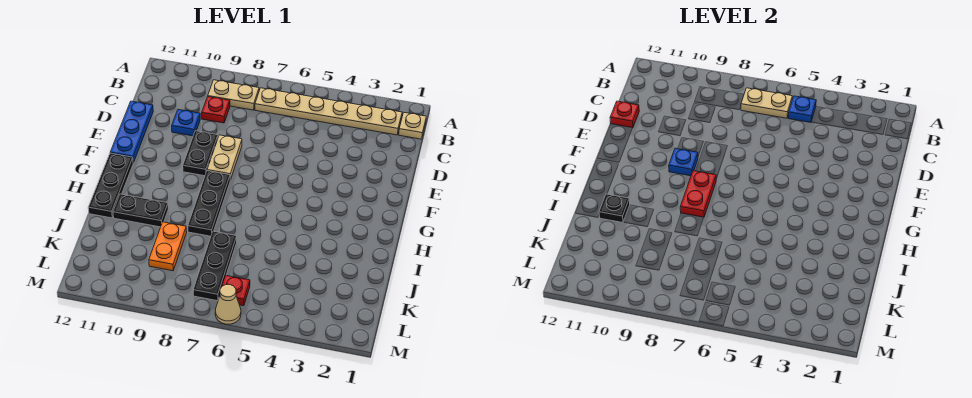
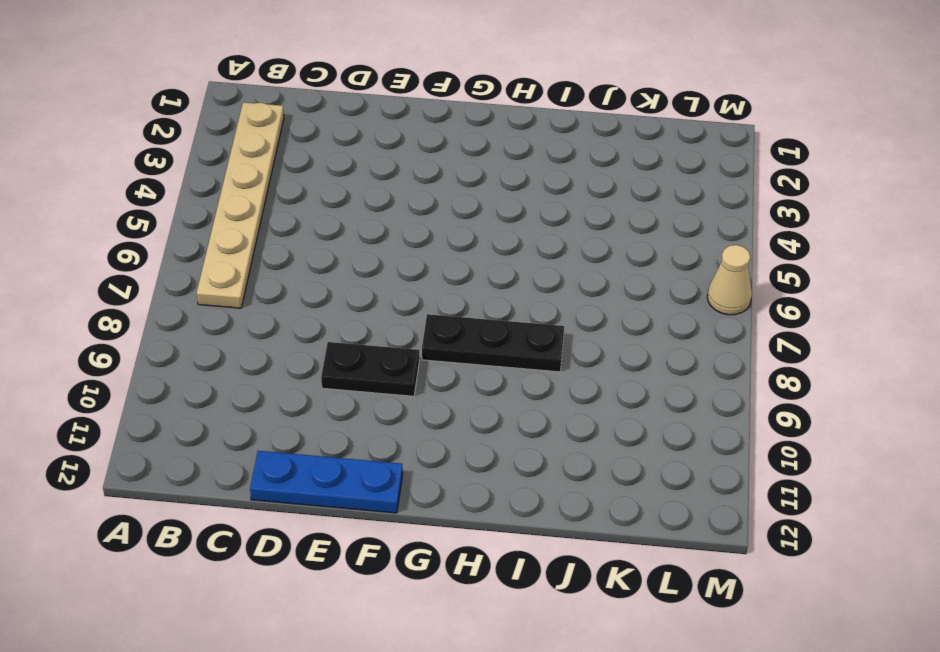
none -> tan 1x1 plate [399,113,426,139]
none -> tan 1x2 plate [208,80,259,110]
none -> red 1x1 plate [202,97,230,123]

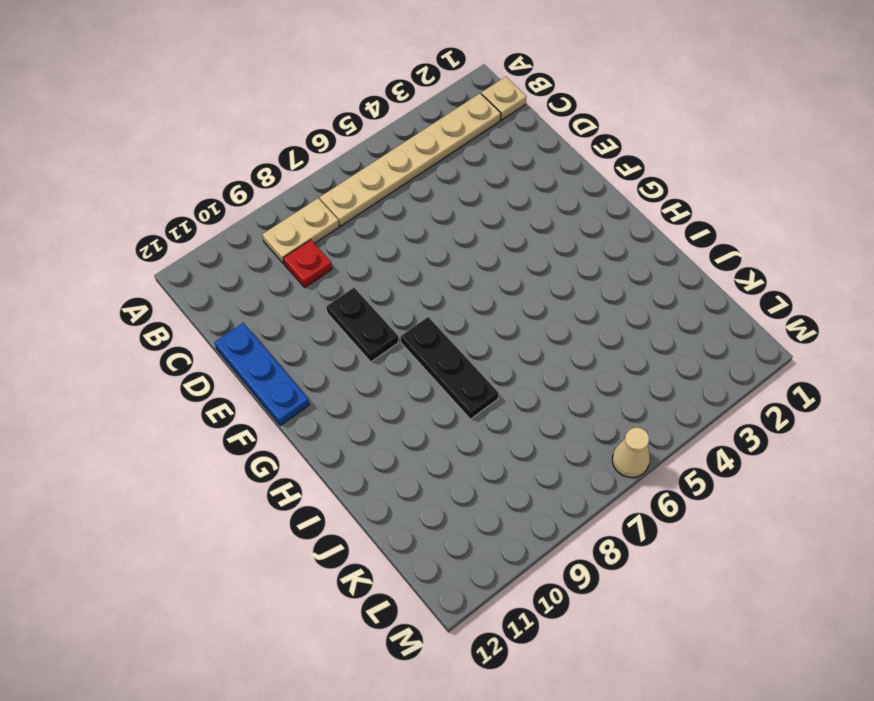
none -> blue 1x1 plate [172,109,200,136]
none -> tan 1x2 plate [207,135,242,180]
none -> black 1x3 plate [88,153,133,218]

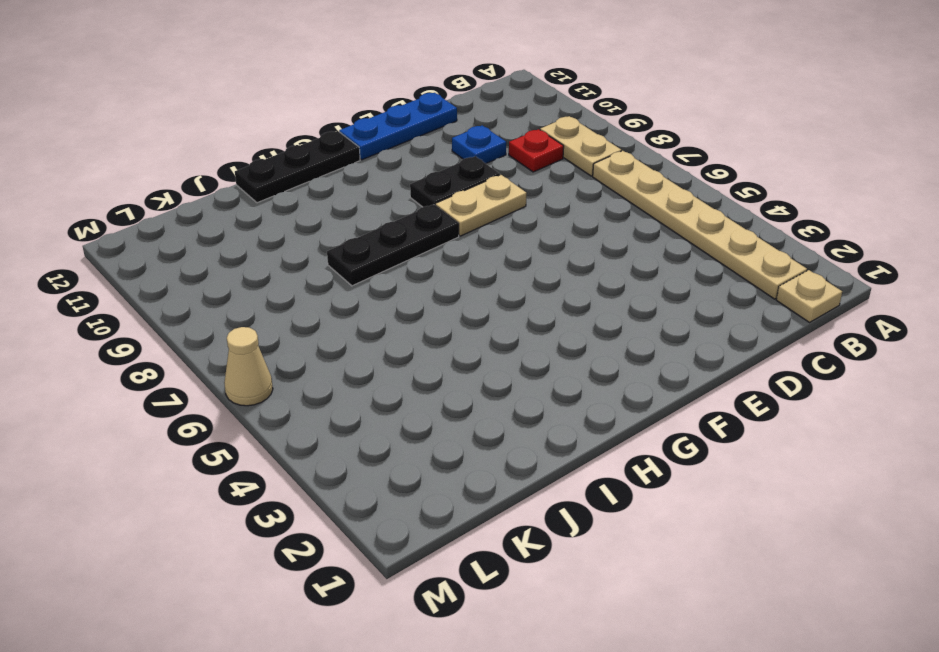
none -> black 1x2 plate [113,194,168,227]
none -> black 1x3 plate [193,231,237,301]
none -> orange 1x2 plate [149,222,187,271]

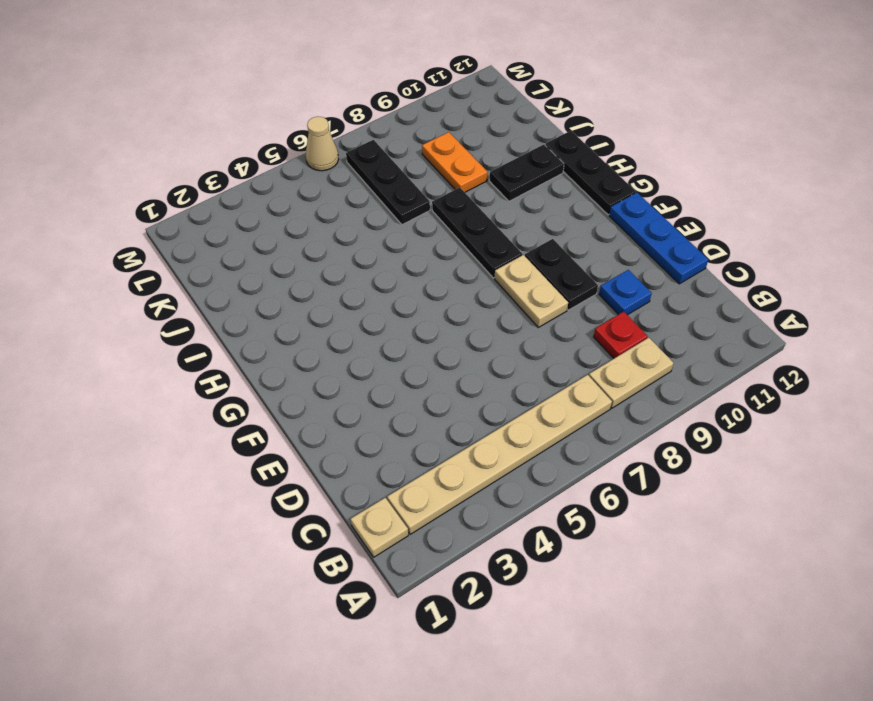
none -> red 1x1 plate [219,276,250,306]
none -> blue 1x1 plate [788,96,816,122]
none -> tan 1x2 plate [741,88,792,118]

